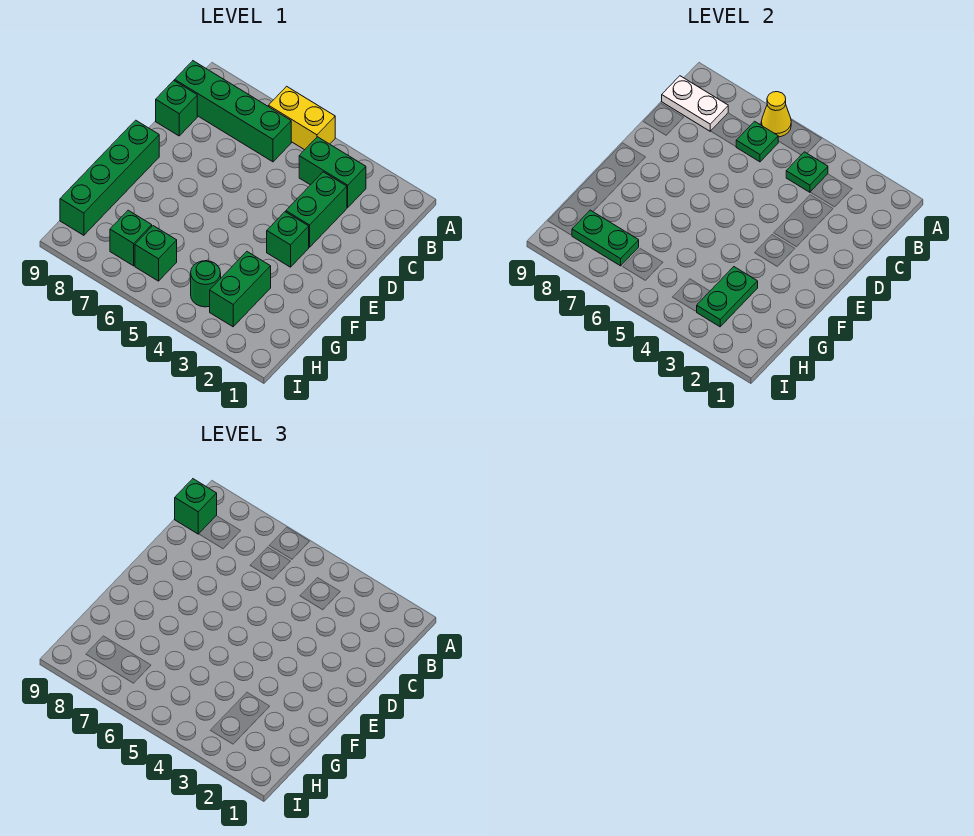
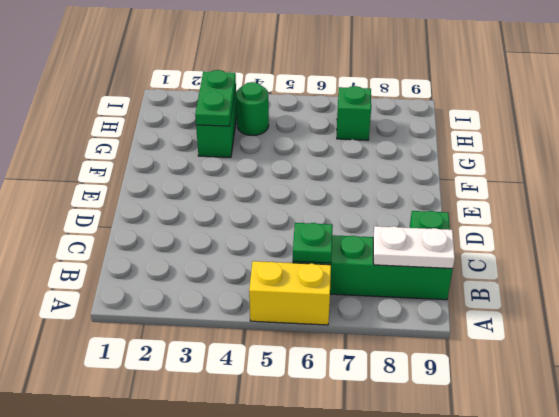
none -> green 1x2 brick [299,137,366,207]
none -> green 1x2 brick [286,172,347,247]
none -> green 1x1 brick [267,212,309,267]

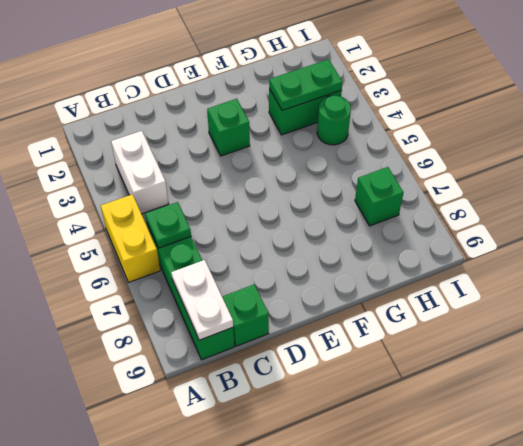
white 1x2 brick [111,131,169,214] -> green 1x2 brick [299,137,366,207]
none -> green 1x2 brick [286,172,347,247]
none -> green 1x4 brick [60,120,159,235]
none -> green 1x1 brick [135,226,177,281]

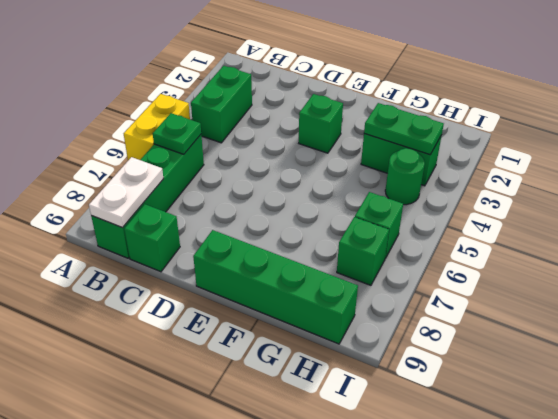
none -> green 1x2 brick [286,172,347,247]
none -> yellow 1x1 cone [761,92,791,137]
none -> green 1x1 plate [786,152,828,192]

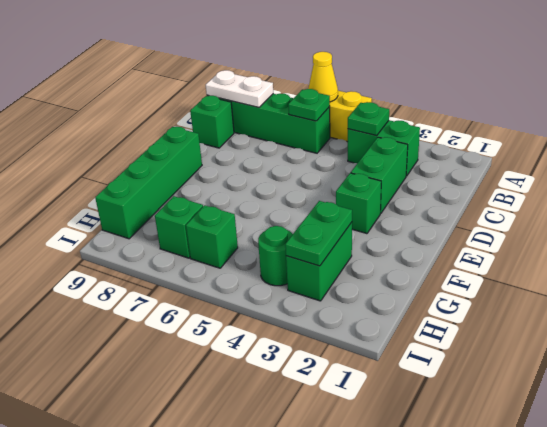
none -> green 1x2 plate [572,210,639,266]
none -> green 1x1 brick [175,479,217,534]

